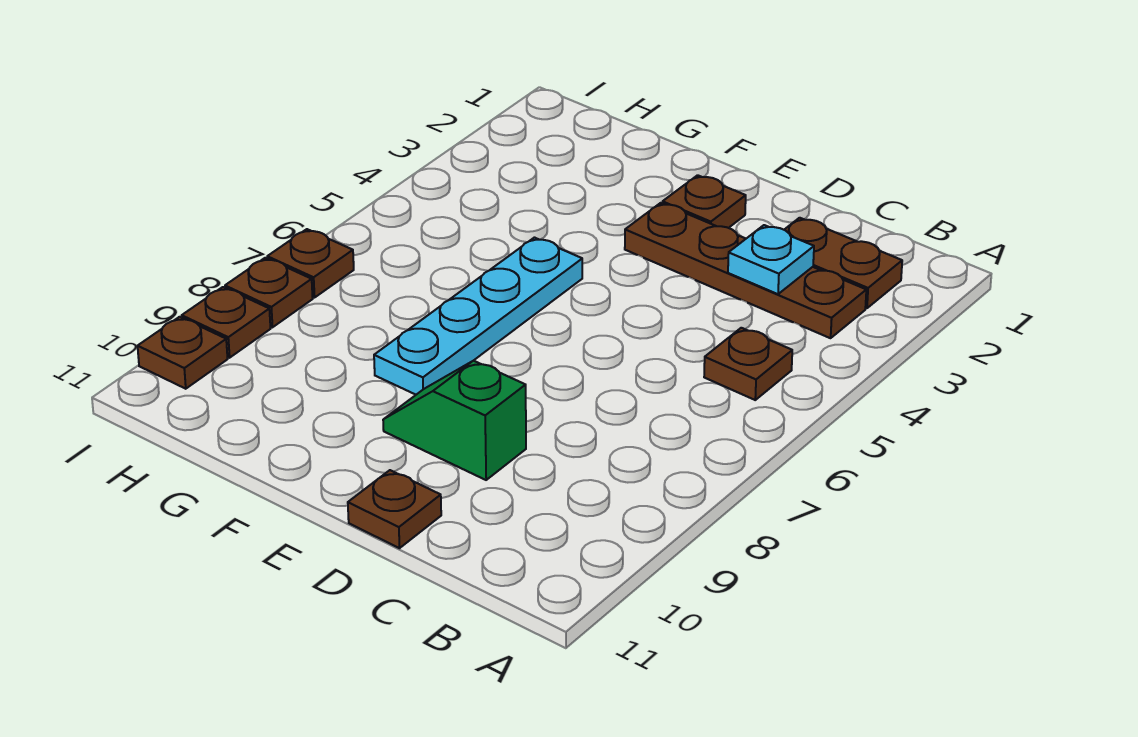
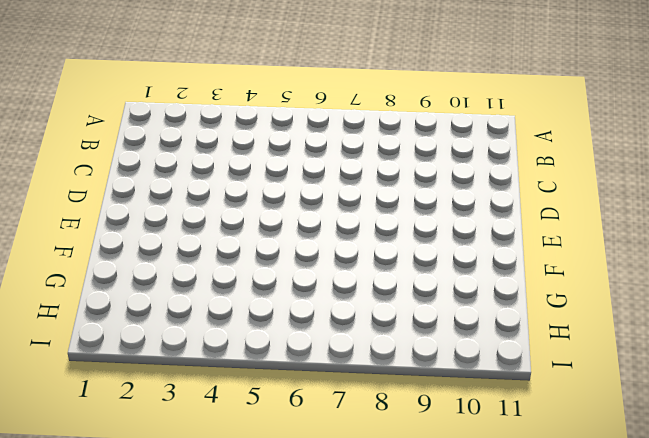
none -> brown 1x2 plate [784,218,902,308]
none -> brown 1x4 plate [625,203,866,338]
none -> brown 1x1 plate [704,328,792,400]

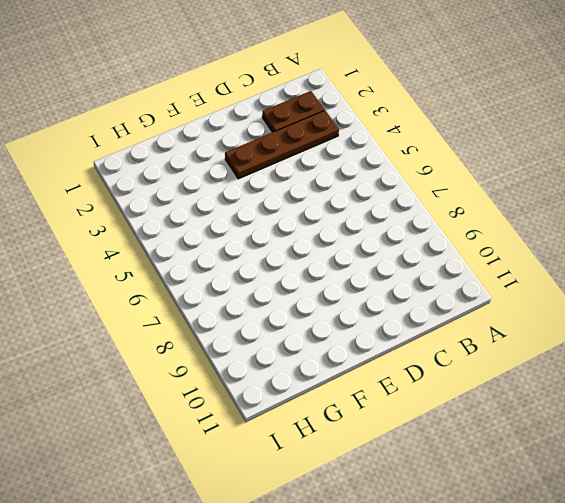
none -> brown 1x1 plate [704,328,792,400]
none -> green 1x2 slope [383,361,526,480]
none -> brown 1x1 plate [348,470,441,548]

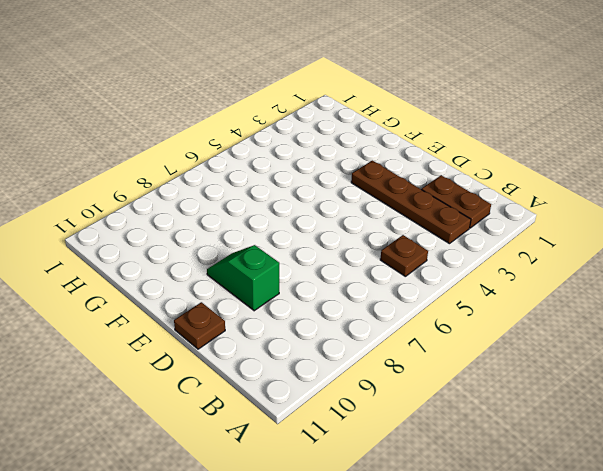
none -> brown 1x1 plate [663,175,746,228]
none -> cyan 1x4 plate [374,238,582,395]
none -> brown 1x1 plate [267,229,354,298]

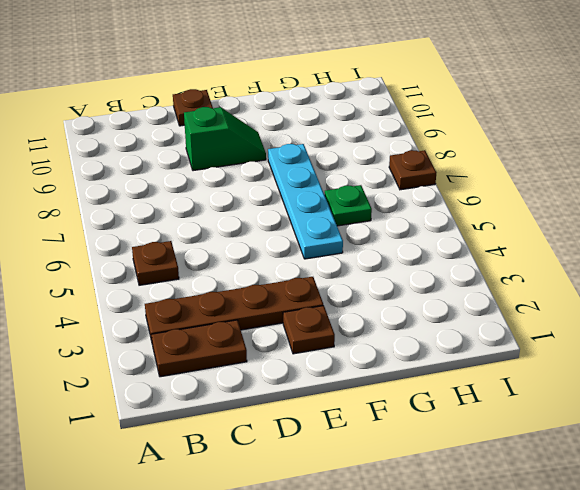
green 1x1 plate [324,185,372,226] -> none
none -> brown 1x1 plate [225,258,313,327]
none -> brown 1x1 plate [182,287,271,358]
none -> brown 1x1 plate [138,317,228,389]

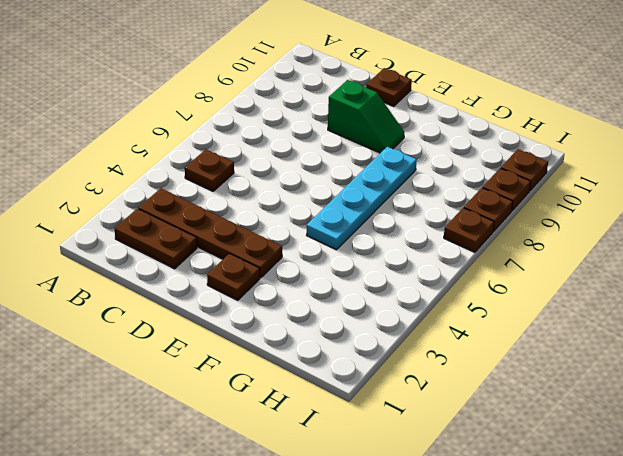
none -> cyan 1x1 plate [728,225,814,294]

